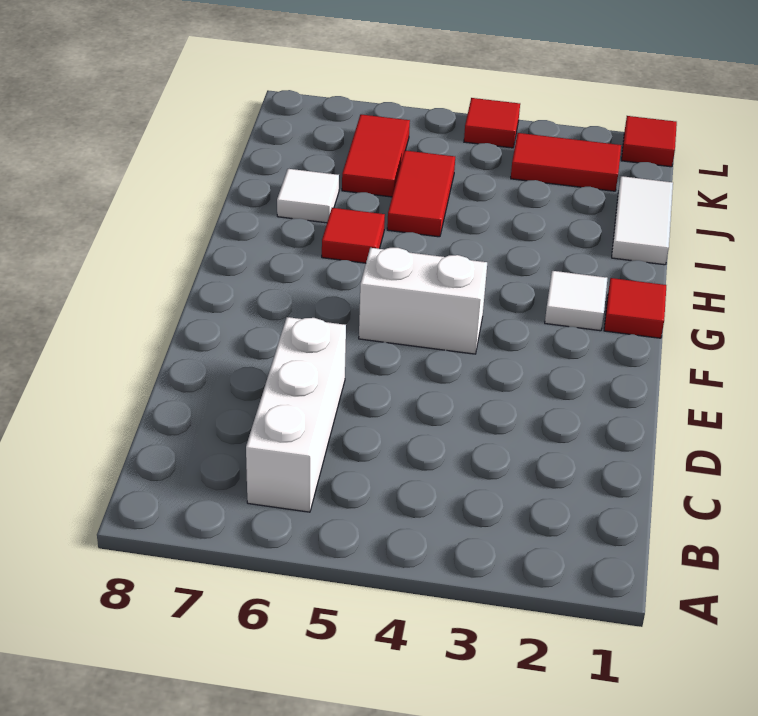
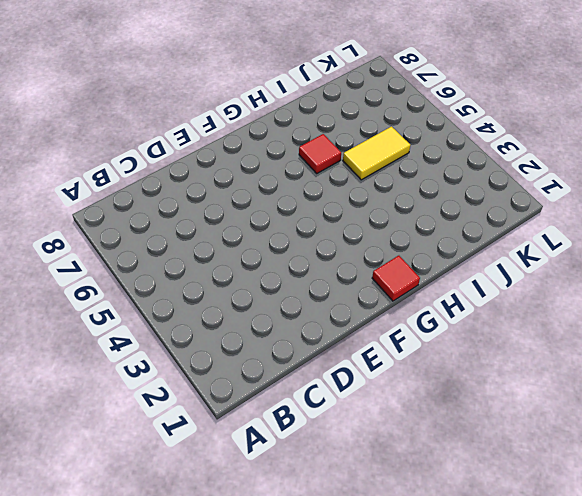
yellow 1x2 tile [343,127,410,180] -> red 1x2 tile [387,150,455,237]
none -> white 1x3 brick [246,317,346,512]
none -> white 1x2 brick [359,248,487,354]
none -> white 1x1 tile [545,271,607,331]

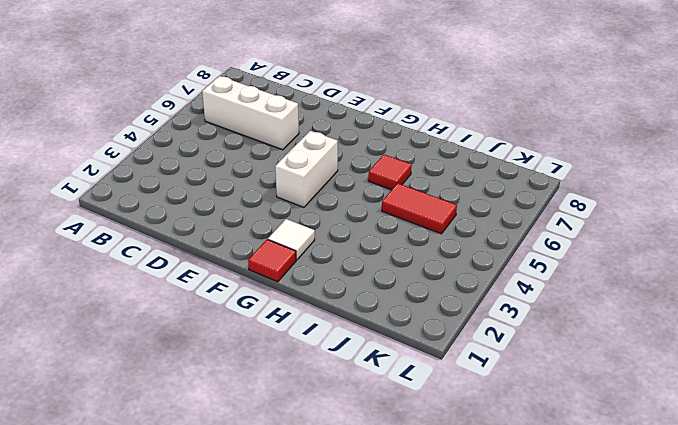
none -> white 1x2 tile [612,176,673,265]
none -> white 1x1 tile [277,169,339,223]
none -> red 1x2 tile [342,114,410,197]

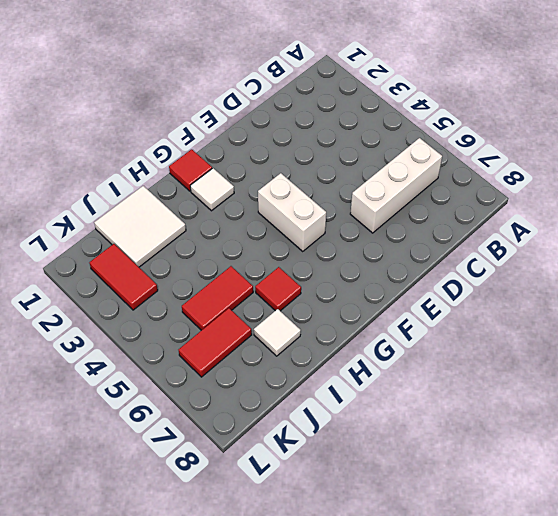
white 2x2 tile [94,186,186,267] -> white 1x2 tile [612,176,673,265]
none -> red 1x1 tile [621,116,677,167]
none -> red 1x1 tile [464,98,520,148]

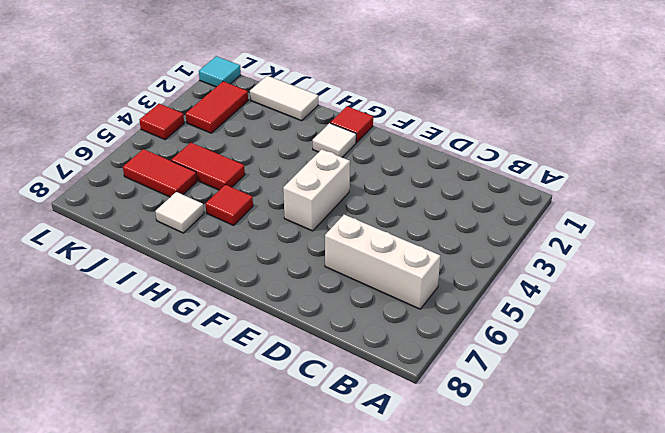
cyan 1x1 tile [199,56,241,87] -> red 1x1 tile [621,116,677,167]

